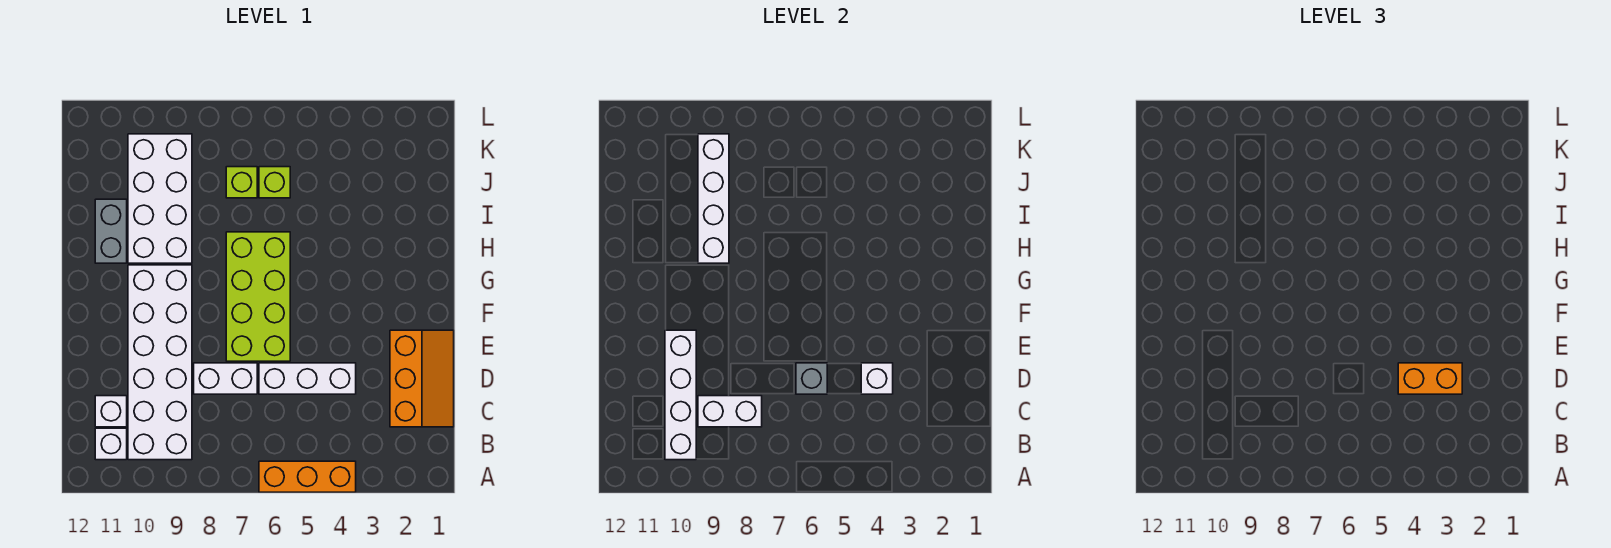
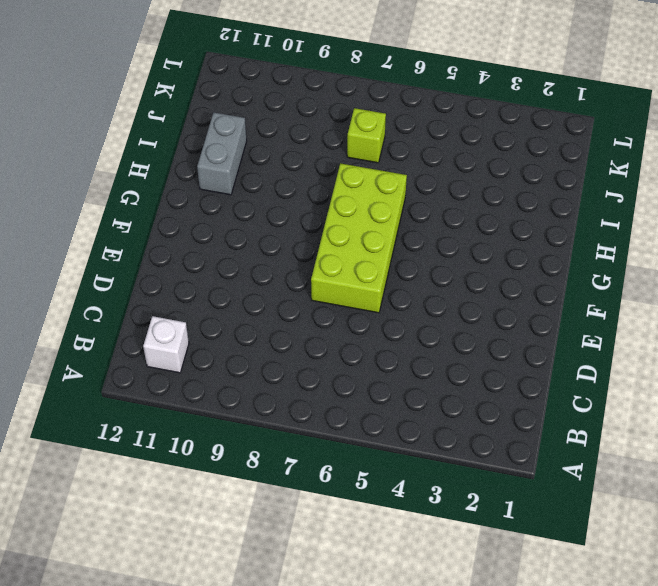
none -> orange 1x3 brick [259,461,356,492]
none -> white 2x6 brick [128,265,192,460]
none -> orange 2x3 slope [390,330,454,427]

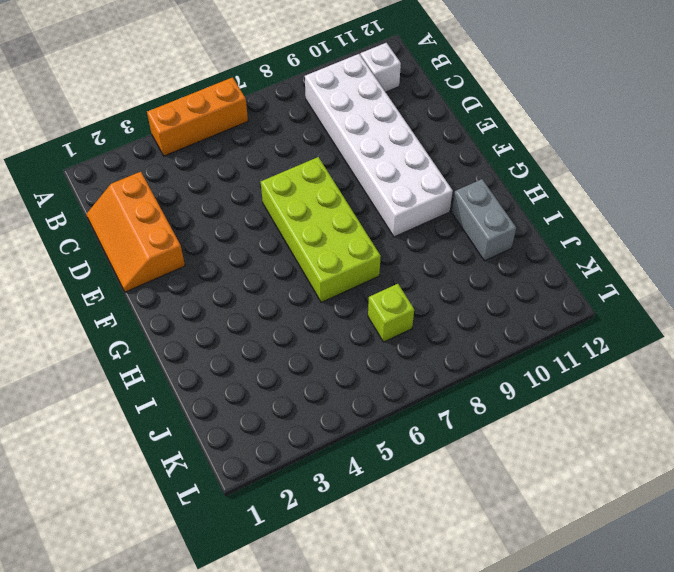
none -> white 1x1 brick [95,396,127,427]
none -> white 1x3 brick [259,363,356,394]
none -> white 1x2 brick [194,363,257,394]

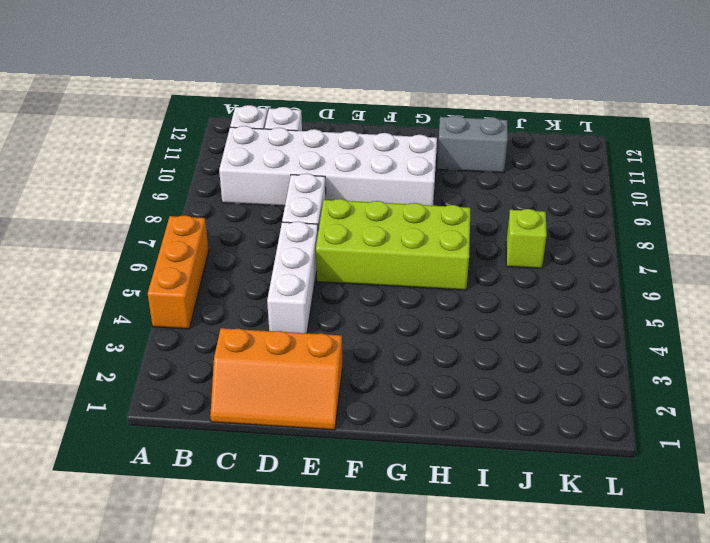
none -> white 2x4 brick [128,134,192,263]
none -> lime 1x1 brick [259,167,290,198]
none -> white 1x4 brick [665,330,696,460]

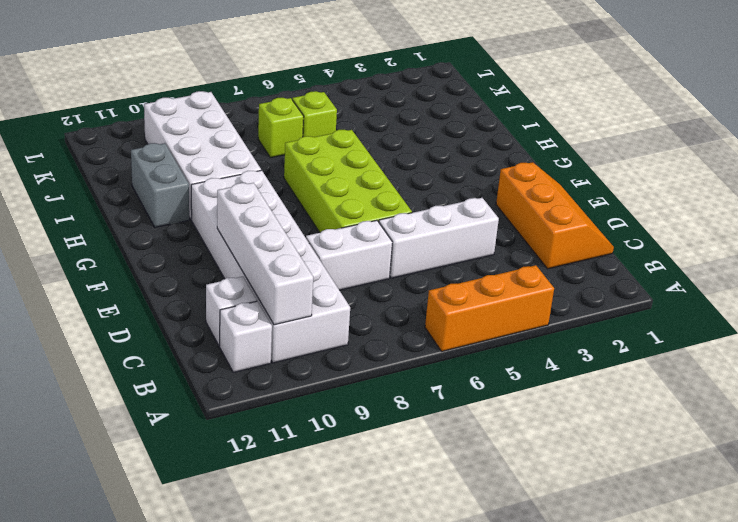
none -> white 1x2 brick [698,396,762,427]
none -> white 1x1 brick [861,363,893,394]
none -> grey 1x1 brick [796,363,827,394]

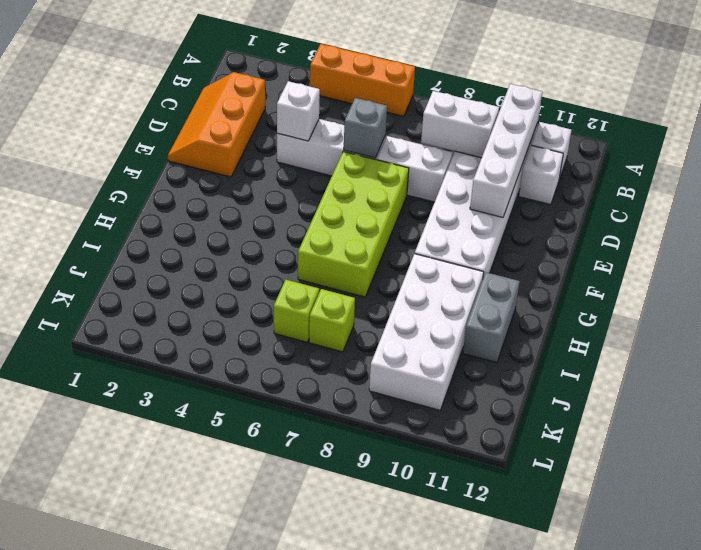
none -> white 1x4 brick [698,134,729,263]
none -> orange 1x2 brick [1398,363,1462,394]

